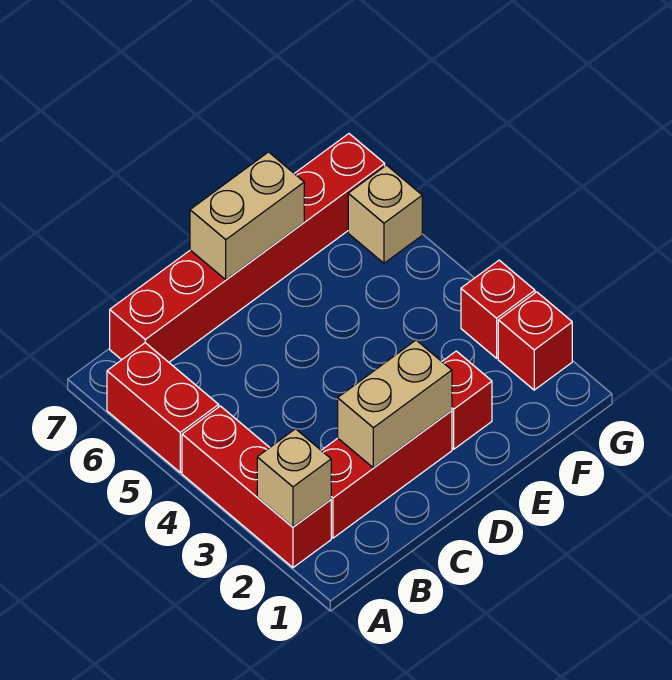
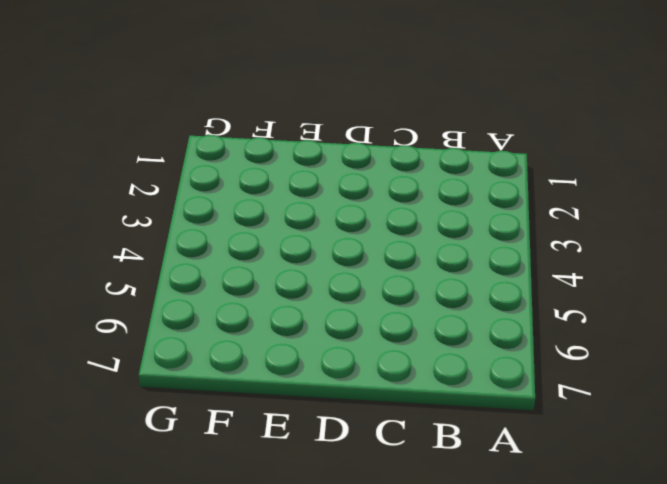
none -> red 1x3 brick [182,406,331,568]
none -> red 1x2 brick [107,343,219,472]

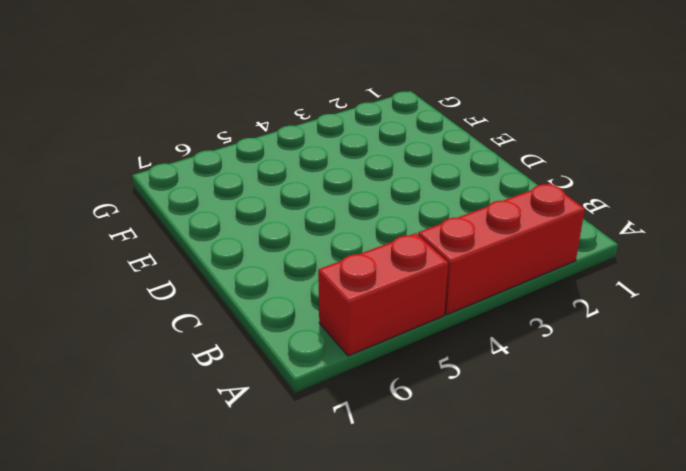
none -> red 1x3 brick [321,411,452,538]
none -> red 1x6 brick [110,134,385,362]

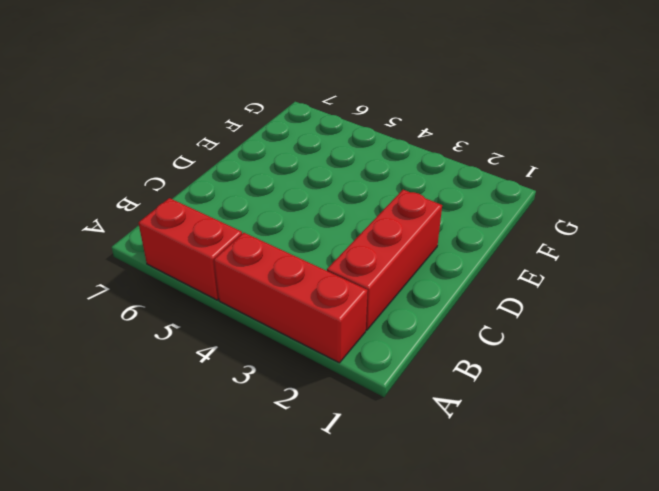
none -> red 1x6 brick [110,134,385,362]
none -> red 1x1 brick [442,351,492,449]

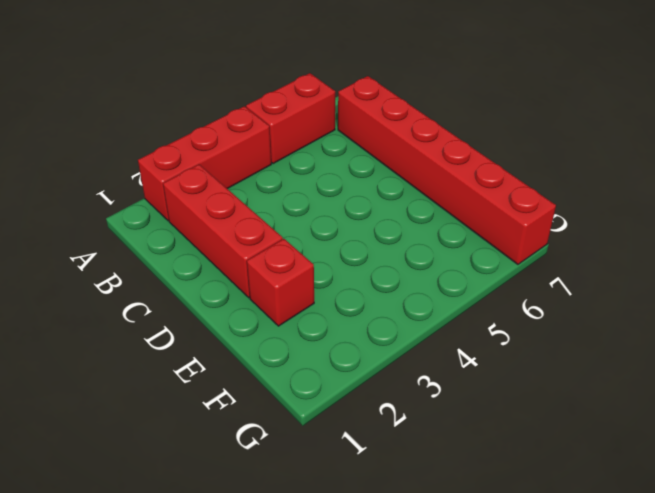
none -> red 1x1 brick [498,292,572,390]
none -> red 1x1 brick [461,260,535,358]

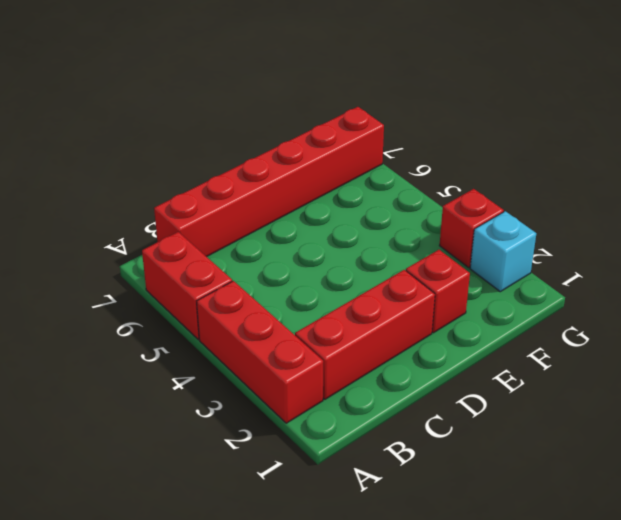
cyan 1x1 brick [470,211,536,292] -> red 1x1 brick [498,292,572,390]
none -> tan 1x1 brick [348,165,422,263]
none -> tan 1x1 brick [257,429,331,527]

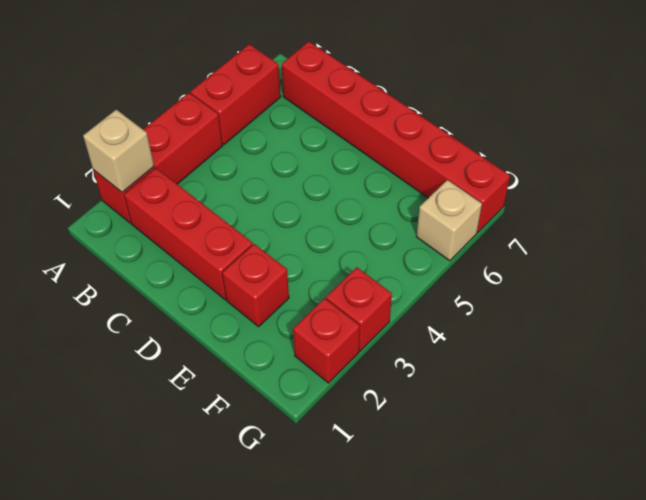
none -> tan 1x2 brick [338,340,452,468]
none -> tan 1x2 brick [190,152,304,280]

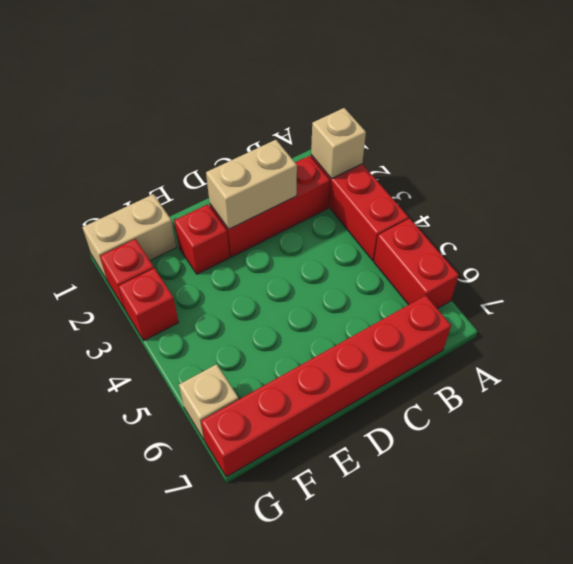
tan 1x2 brick [82,194,176,281] -> tan 1x2 brick moved to [190,152,304,280]

